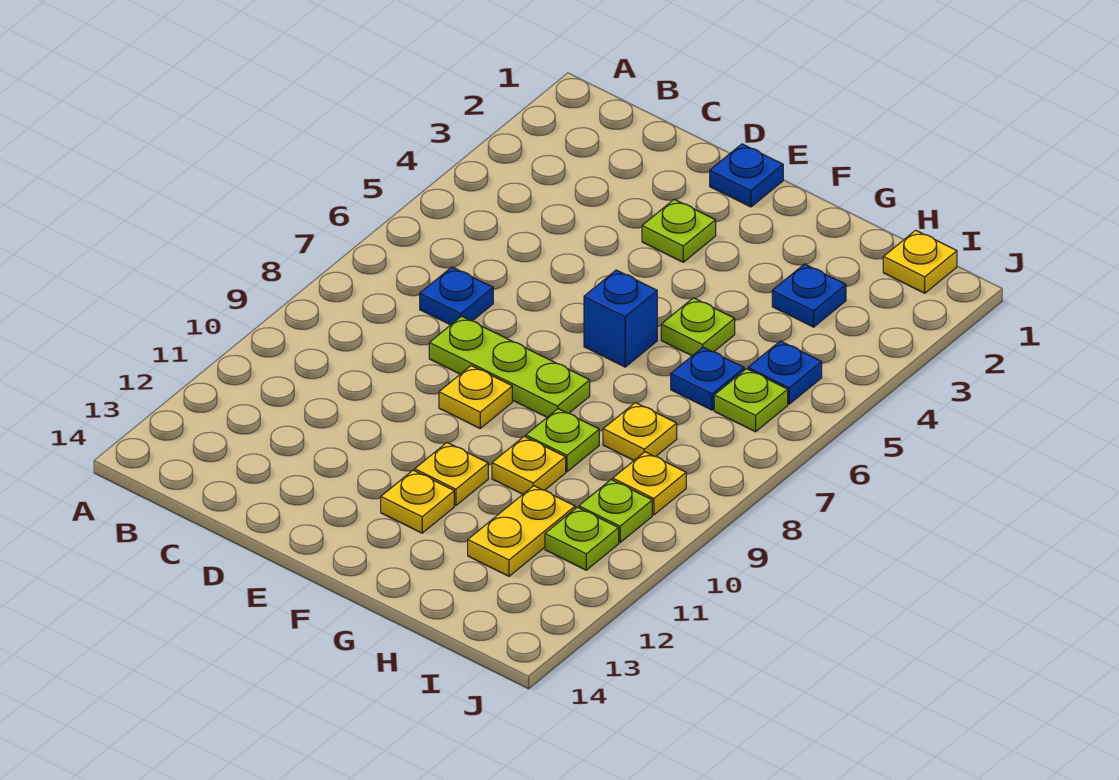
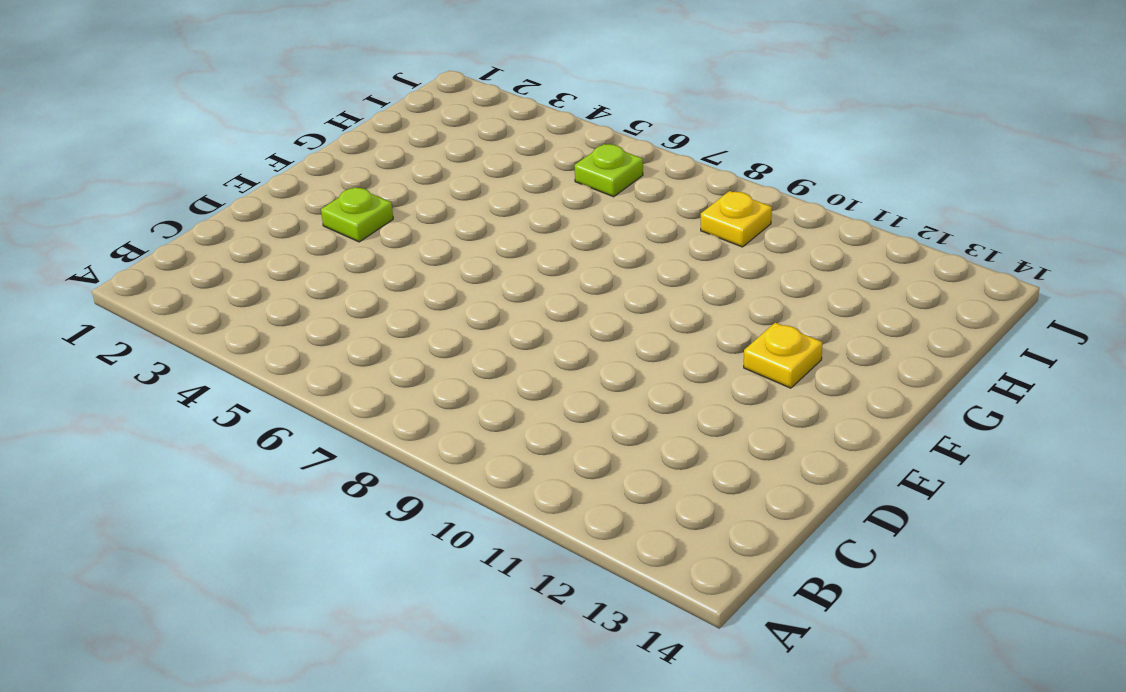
none -> blue 1x1 plate [420,267,493,325]
none -> lime 1x3 plate [429,316,590,417]
none -> blue 1x1 plate [710,144,783,207]

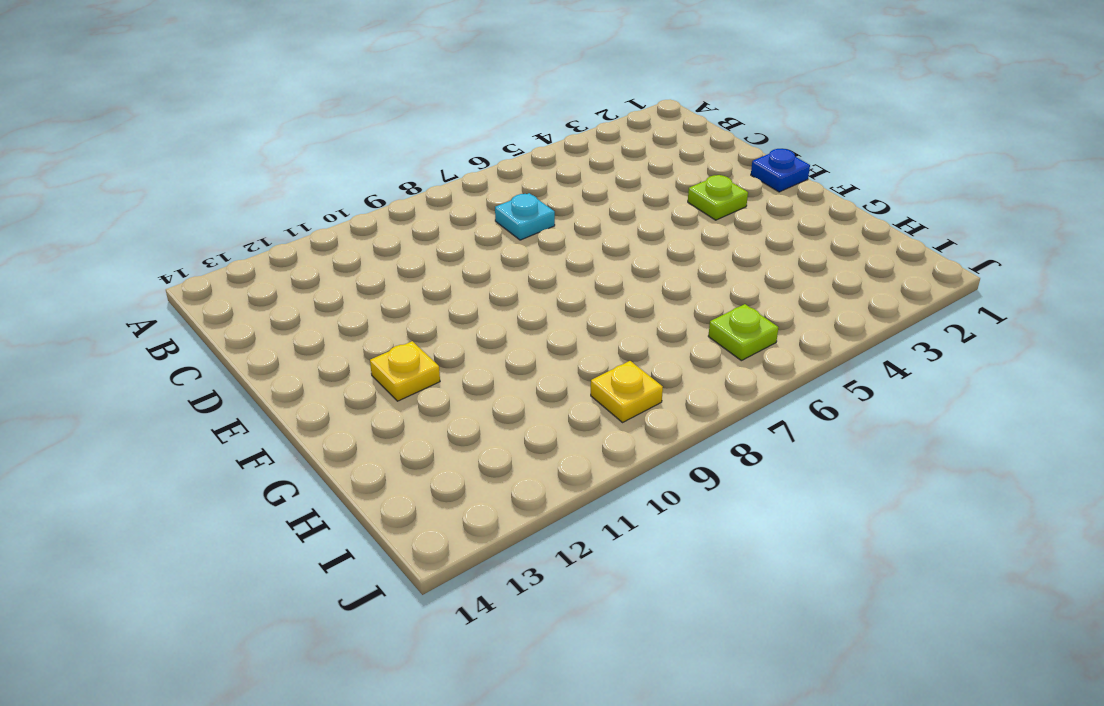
cyan 1x1 plate [495,193,555,240] -> blue 1x1 plate [420,267,493,325]
none -> lime 1x3 plate [429,316,590,417]
none -> yellow 1x1 plate [439,366,512,428]
none -> blue 1x1 brick [584,270,657,367]

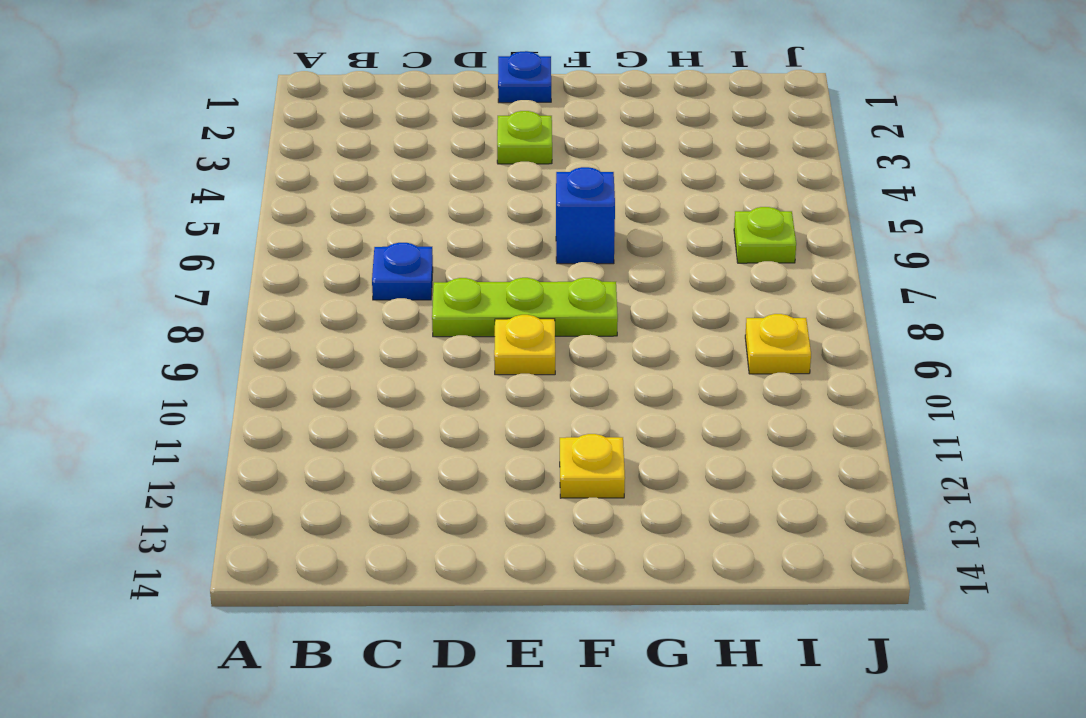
none -> yellow 1x1 plate [414,443,488,505]
none -> lime 1x1 plate [661,298,735,356]
none -> lime 1x1 plate [525,409,599,472]

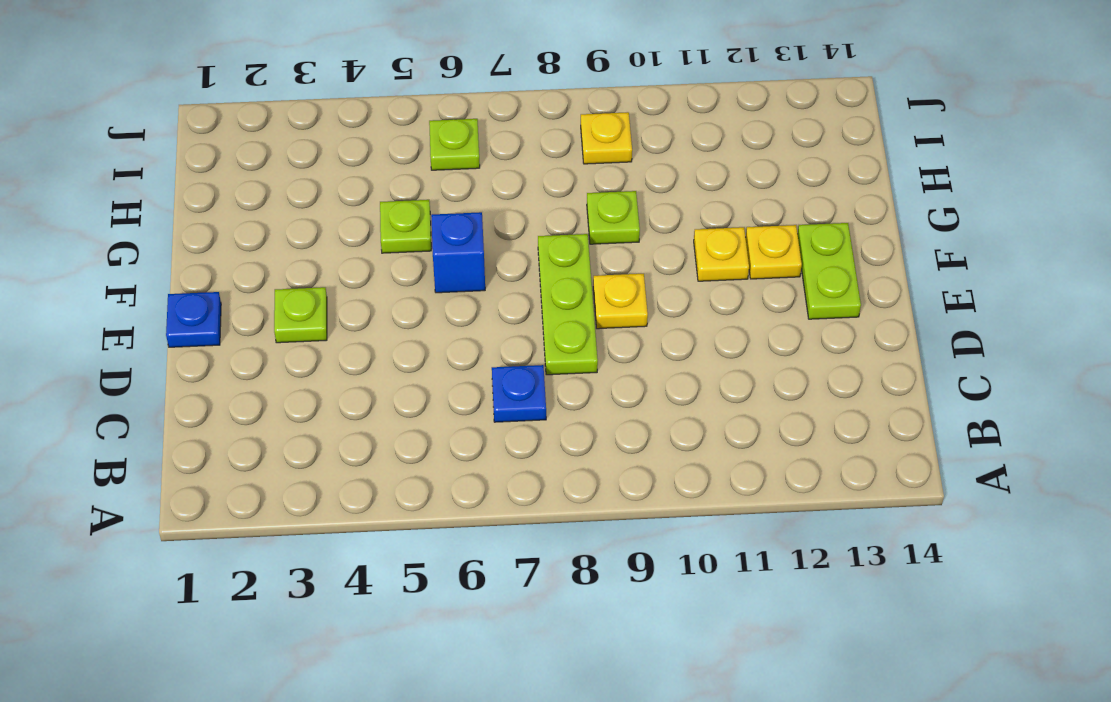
lime 1x2 plate [798,223,861,319] -> none
none -> yellow 1x1 plate [492,436,566,494]
none -> blue 1x1 plate [772,264,846,327]
none -> blue 1x1 plate [671,347,744,410]

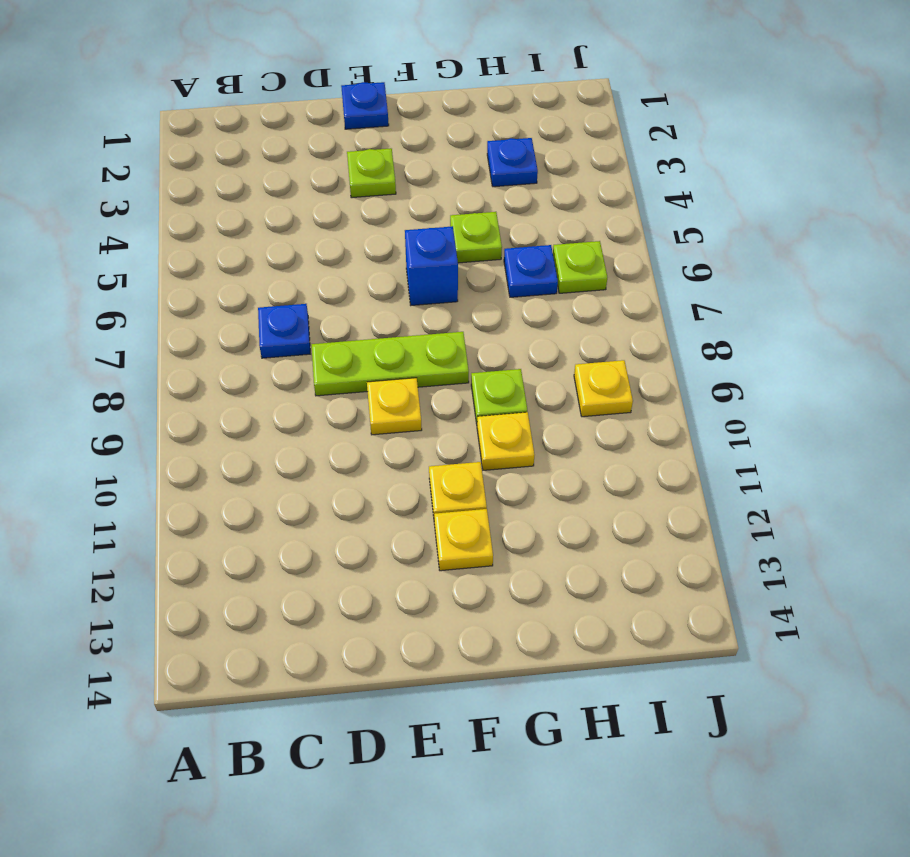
none -> yellow 1x1 plate [603,403,677,460]
none -> yellow 1x2 plate [468,486,575,576]
none -> yellow 1x1 plate [883,230,957,293]

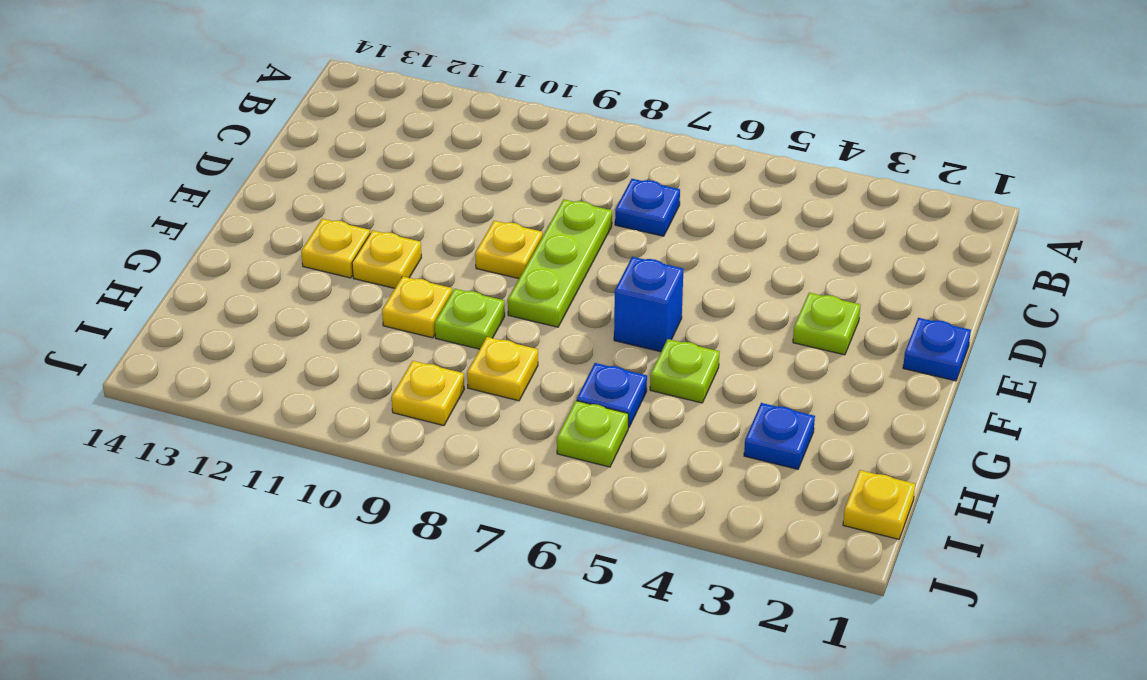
none -> yellow 1x2 plate [468,486,575,576]
none -> blue 1x1 plate [748,341,822,404]
none -> lime 1x1 plate [579,480,652,542]

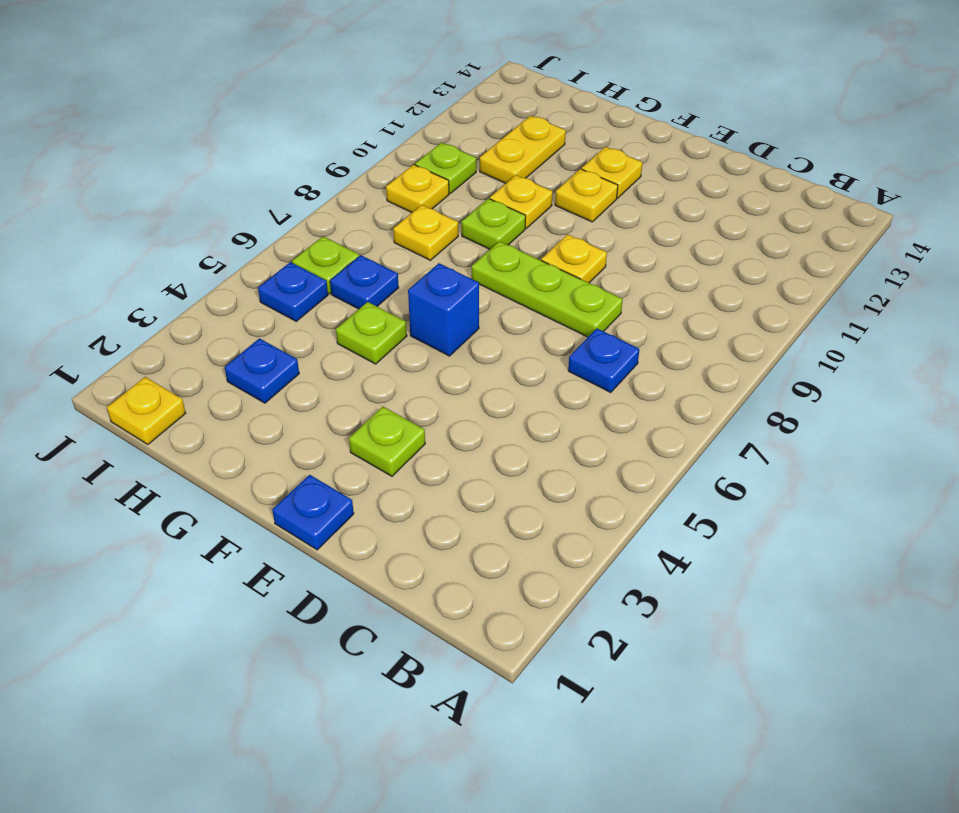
none -> lime 1x1 plate [545,507,619,570]

